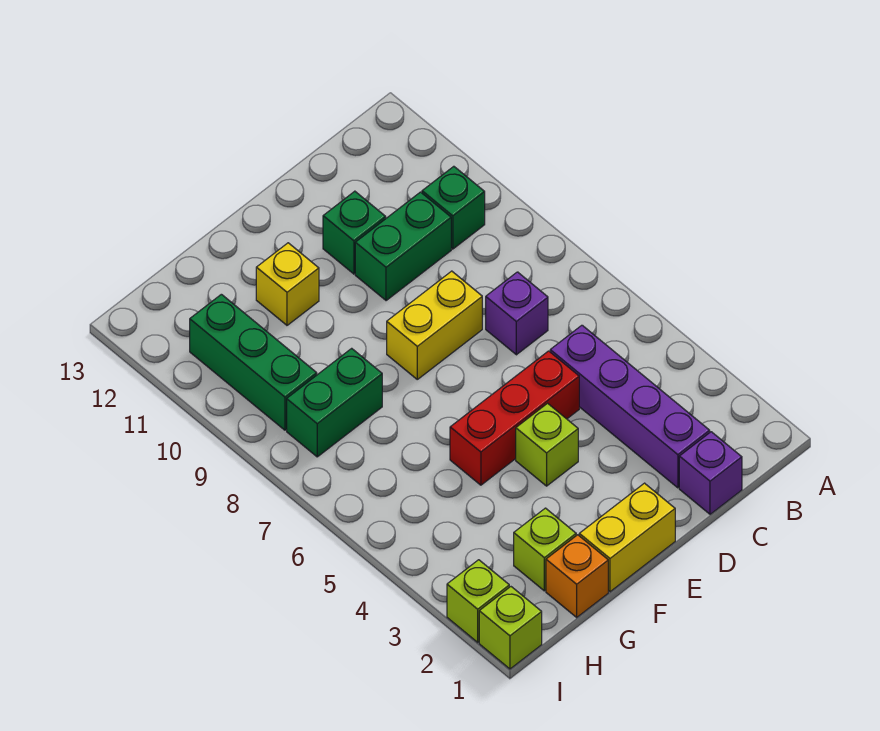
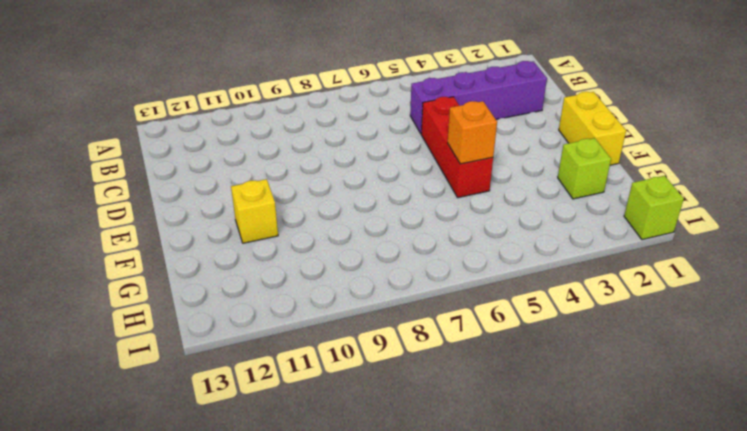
orange 1x1 brick [448,101,497,164] -> orange 1x1 brick moved to [546,535,608,617]
none -> green 1x1 brick [422,166,485,249]
none -> purple 1x1 brick [679,432,742,514]
none -> purple 1x1 brick [486,272,548,355]

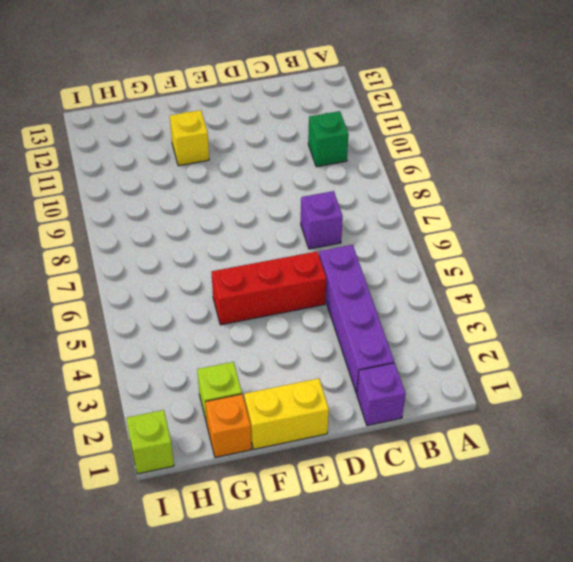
none -> green 1x2 brick [355,192,451,301]
none -> yellow 1x2 brick [387,271,482,379]
none -> green 1x1 brick [323,191,386,274]

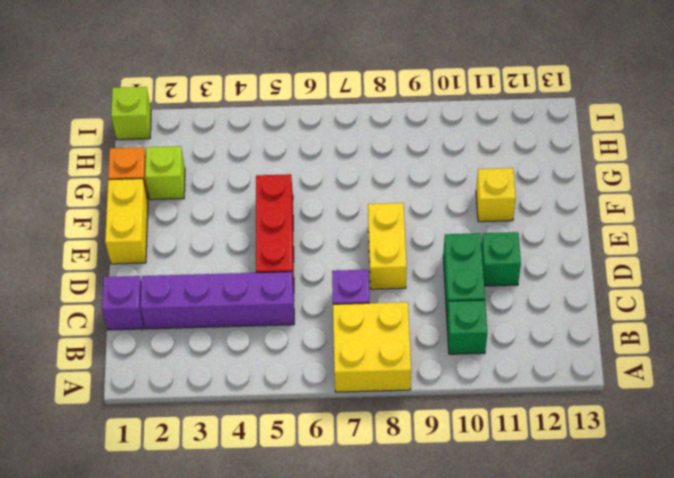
yellow 2x2 brick [333,302,411,392] -> none
none -> lime 1x1 brick [516,403,578,486]
none -> green 1x2 brick [287,348,382,457]
none -> green 1x3 brick [190,294,317,430]

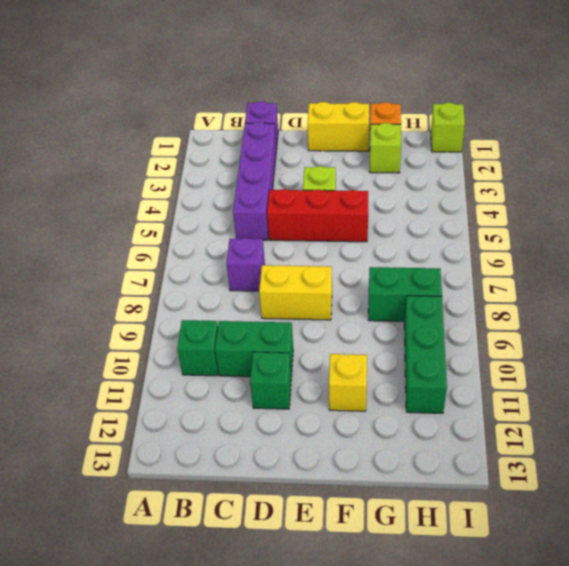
none -> lime 1x1 brick [447,560,509,642]

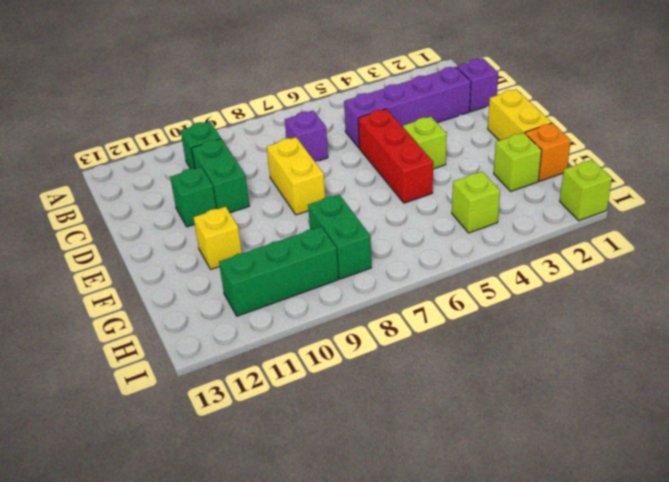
lime 1x1 brick [452,172,500,233] -> lime 1x1 brick moved to [447,560,509,642]

